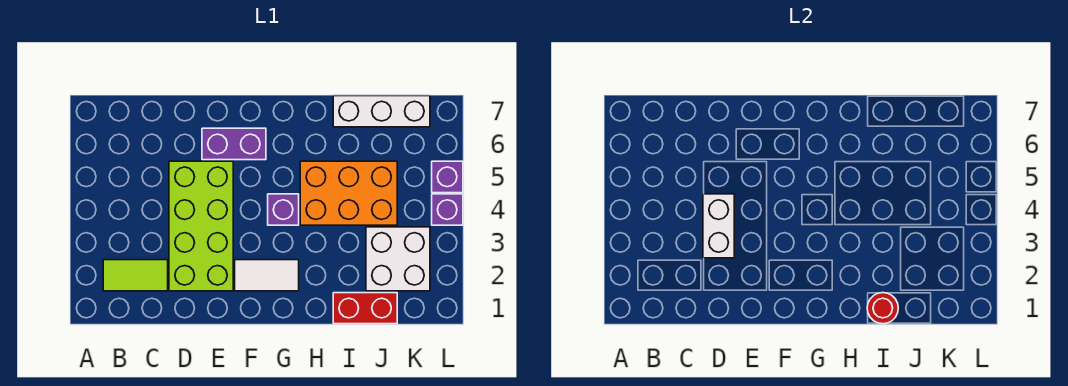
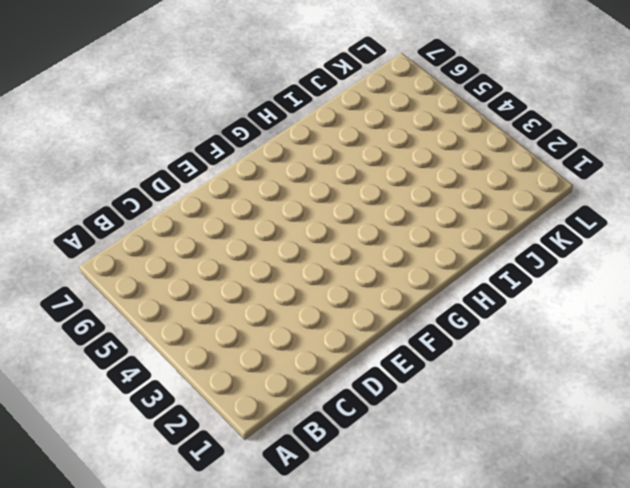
none -> lime 1x2 tile [103,260,168,291]
none -> lime 2x4 brick [169,161,233,291]
none -> purple 1x2 brick [202,128,266,160]

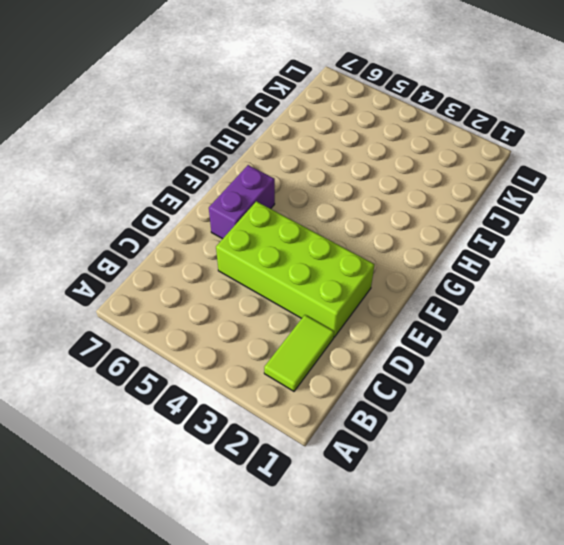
none -> white 1x2 tile [235,260,299,291]
none -> purple 1x1 brick [268,194,299,225]
none -> orange 2x3 brick [300,161,397,225]

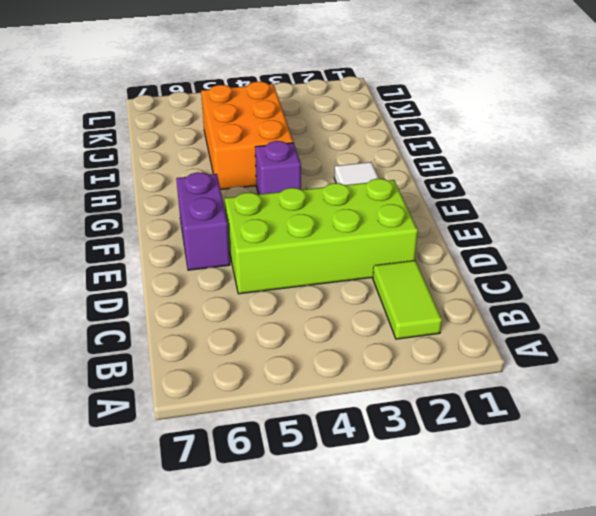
none -> red 1x2 brick [333,293,397,324]
none -> white 1x3 brick [333,96,430,127]
none -> white 2x2 brick [366,227,430,291]

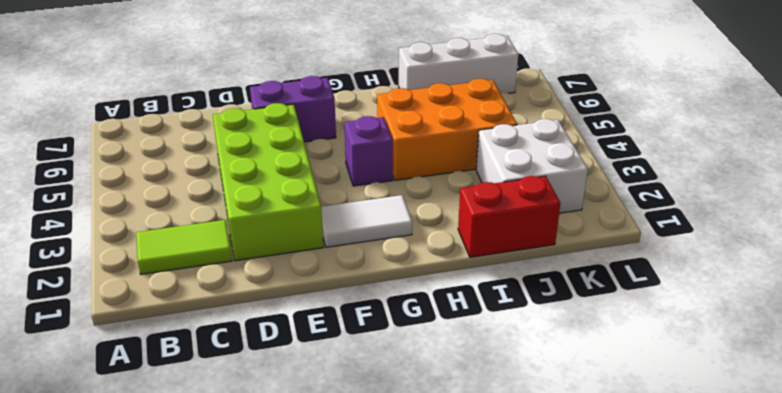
none -> purple 1x1 brick [432,194,463,225]
none -> purple 1x1 brick [432,161,463,193]
none -> white 1x2 brick [703,194,734,258]

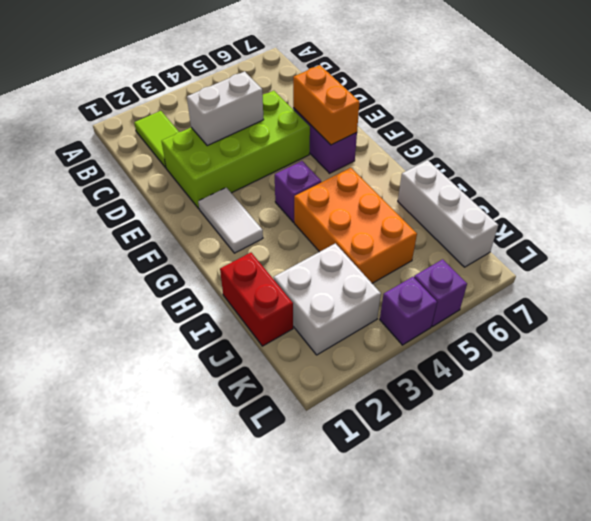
orange 1x2 brick [293,65,360,145] -> none
none -> red 1x1 round brick [867,293,898,324]

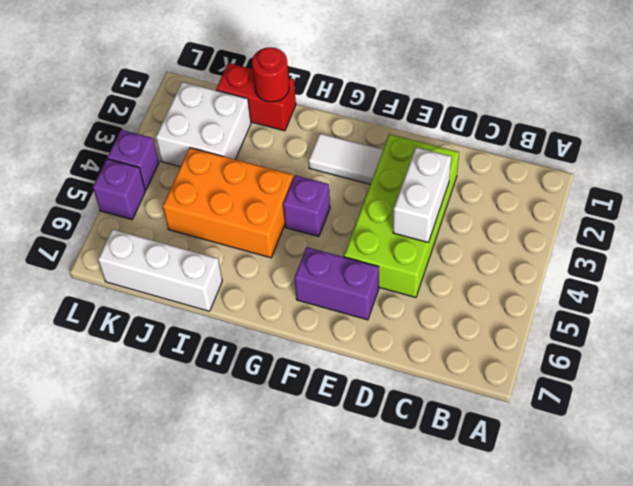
none -> lime 1x2 tile [103,260,168,291]

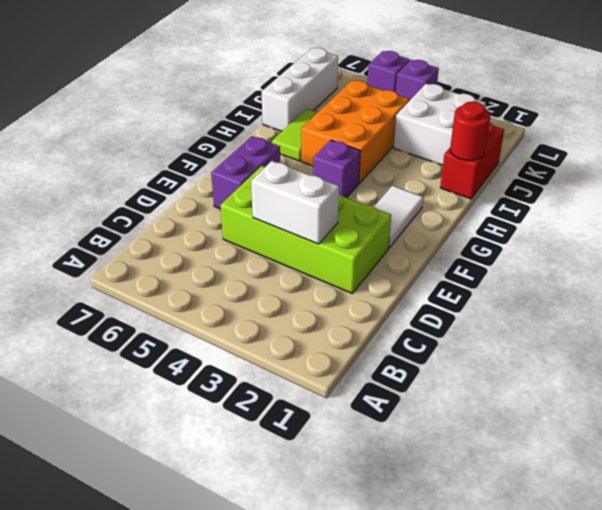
lime 1x2 tile [272,109,318,161] -> lime 1x2 tile moved to [103,260,168,291]

